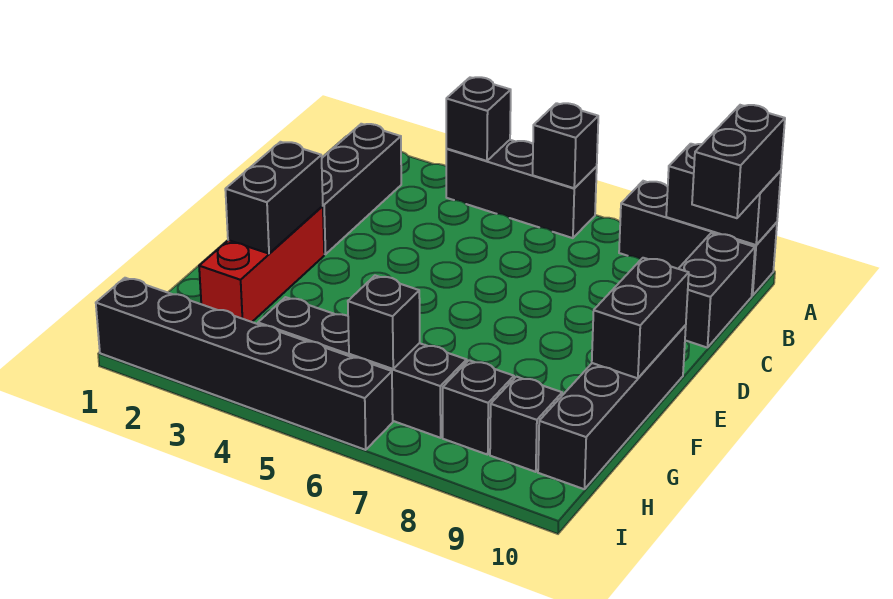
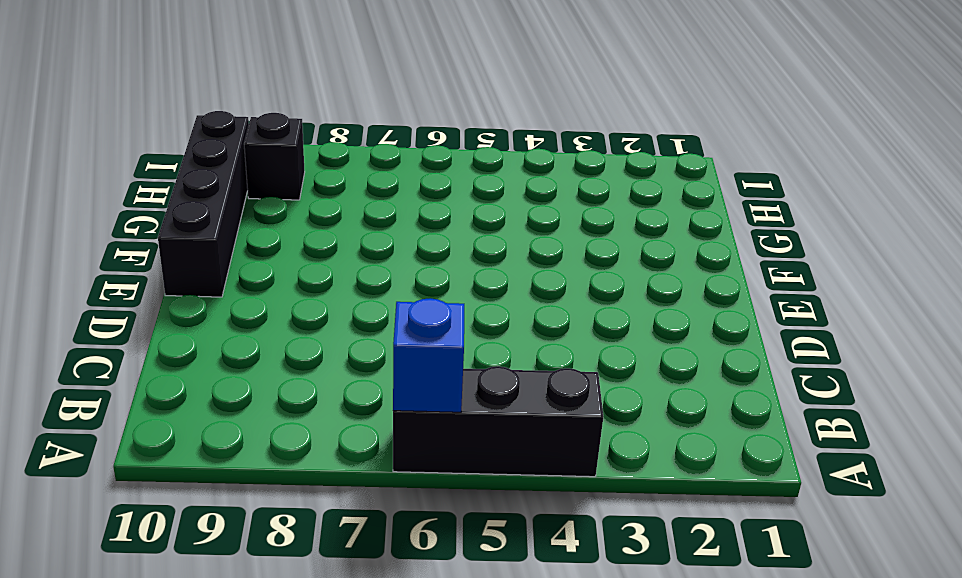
blue 1x1 brick [393,298,464,412] -> black 1x1 brick [533,103,598,188]
none -> black 1x3 brick [619,181,777,296]
none -> black 1x3 brick [322,124,401,254]
none -> black 1x2 brick [679,233,755,348]

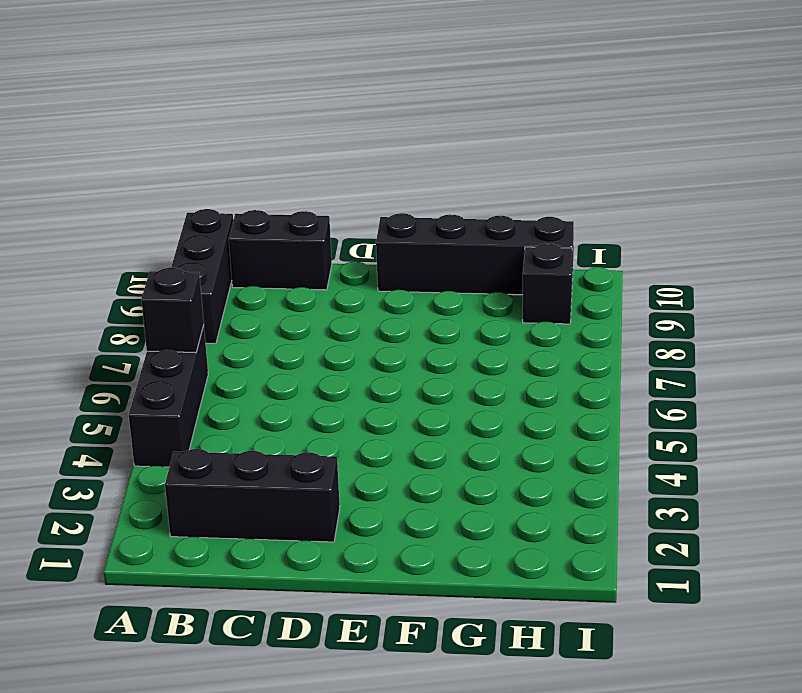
none -> red 1x3 brick [199,206,324,322]
none -> black 1x4 brick [258,297,467,438]
none -> black 1x1 brick [443,360,514,455]

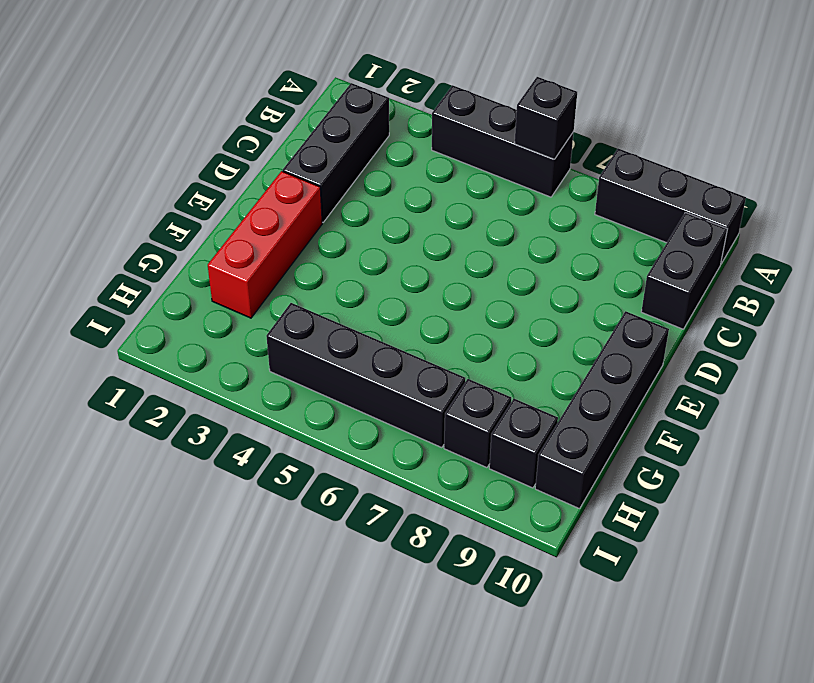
none -> black 1x6 brick [96,278,393,450]
none -> black 1x1 brick [446,77,511,161]
none -> black 1x2 brick [666,144,781,245]

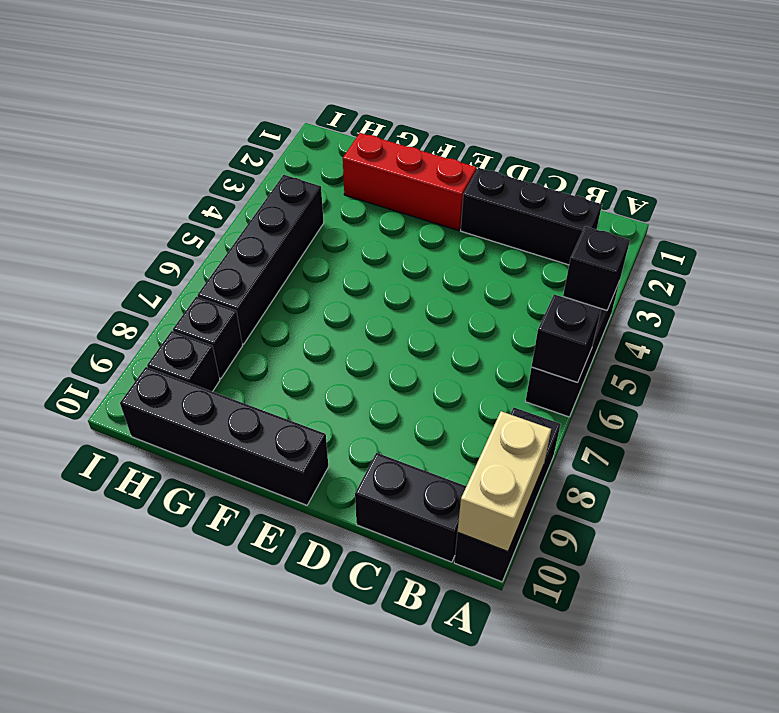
tan 1x2 brick [458,411,551,551] -> black 1x2 brick [666,144,781,245]
none -> black 1x6 brick [96,278,393,450]
none -> black 1x2 brick [225,142,323,254]
none -> black 1x2 brick [592,258,689,378]

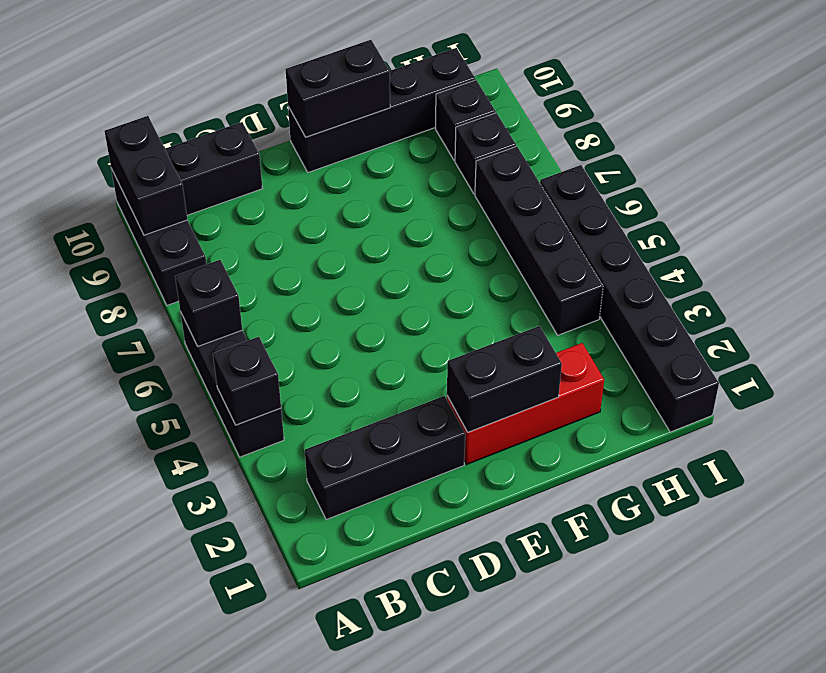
none -> black 1x1 brick [348,276,420,369]
none -> black 1x2 brick [692,105,785,218]

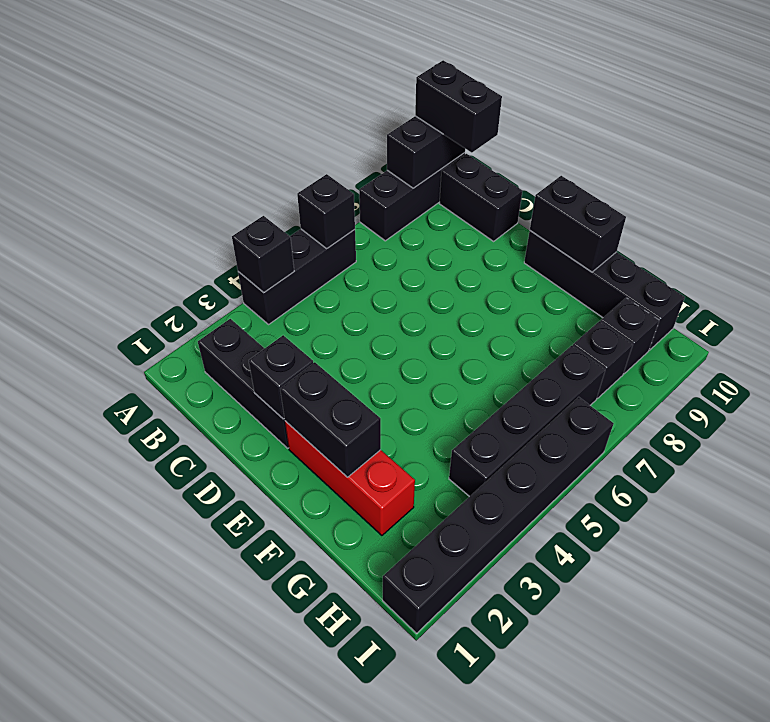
black 1x1 brick [249,335,313,419] -> black 1x1 brick moved to [348,276,420,369]

